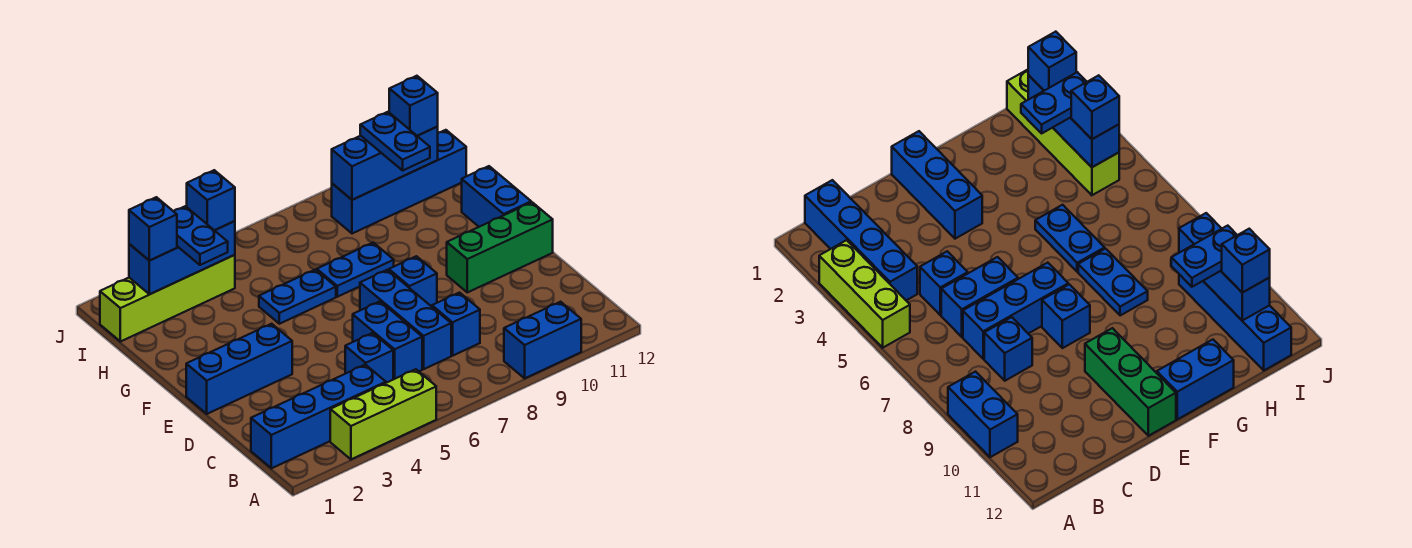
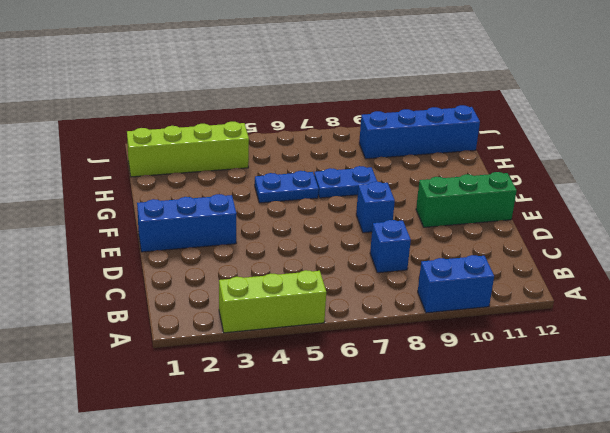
none -> blue 1x4 brick [251,365,386,468]
none -> blue 1x1 brick [345,333,393,383]
none -> blue 1x2 brick [353,302,422,379]

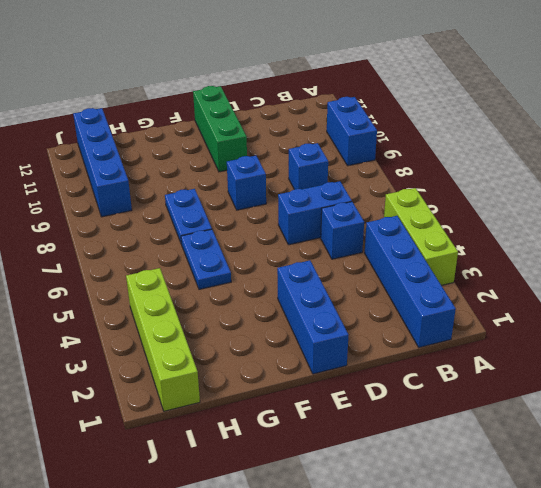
none -> blue 1x3 brick [360,270,451,369]
none -> blue 1x2 brick [462,166,531,227]
none -> blue 1x3 brick [129,221,235,294]

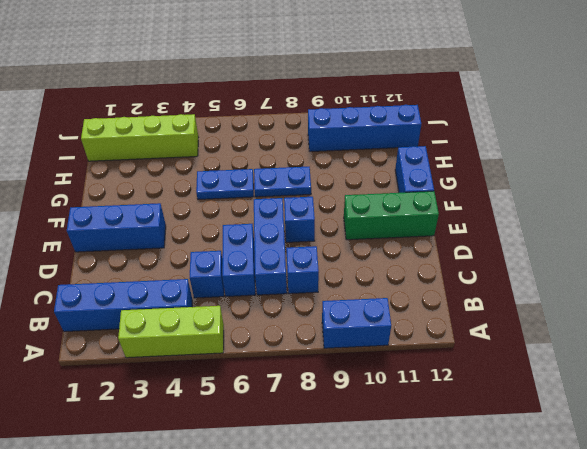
none -> blue 1x3 brick [129,221,235,294]
none -> blue 1x3 brick [332,127,438,200]
none -> blue 1x2 plate [174,206,228,265]

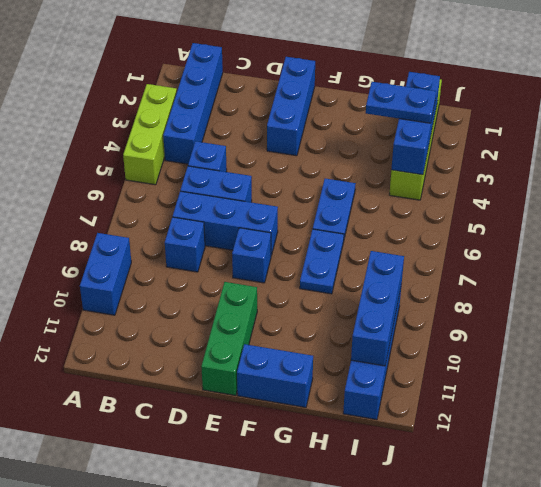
none -> blue 1x2 plate [360,112,430,170]
none -> blue 1x1 brick [129,197,177,261]
none -> blue 1x1 brick [187,170,235,230]

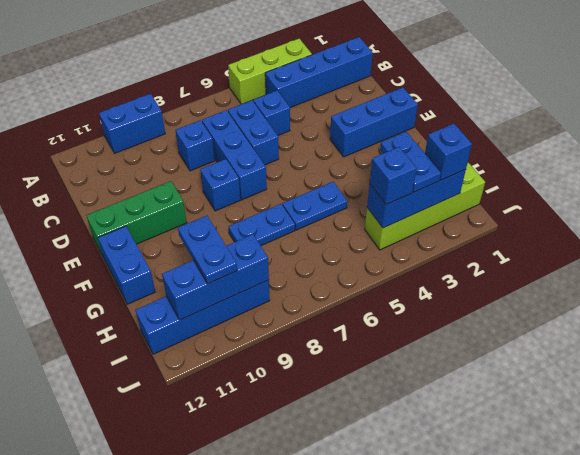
none -> blue 1x1 brick [389,76,438,136]

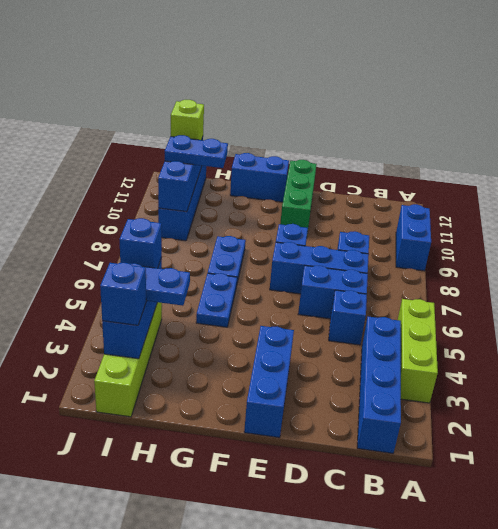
lime 1x1 brick [171,100,204,140] -> blue 1x1 brick [389,76,438,136]

